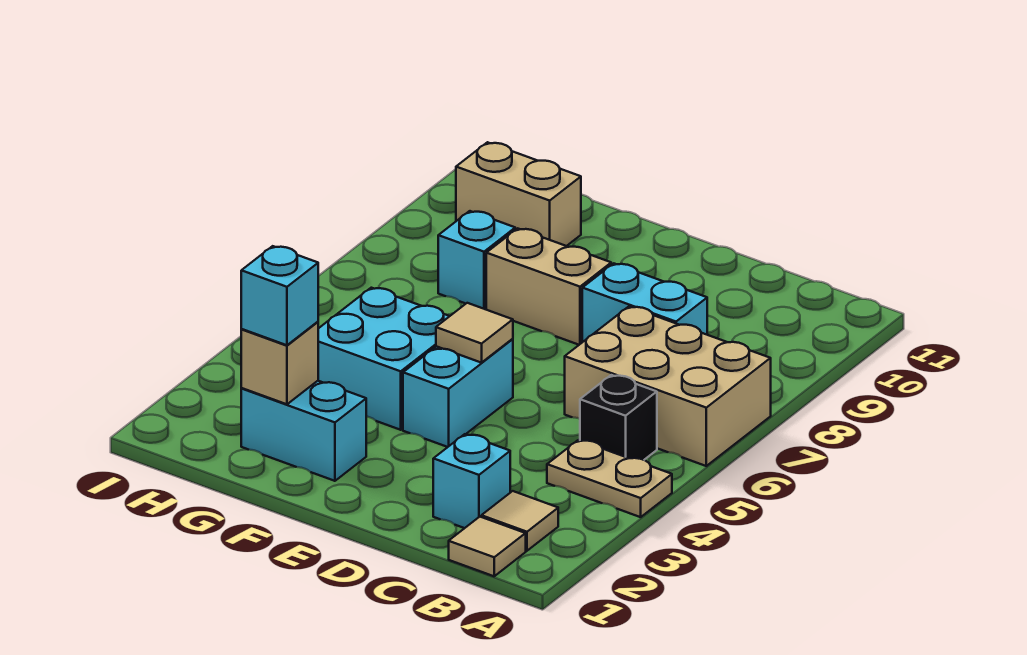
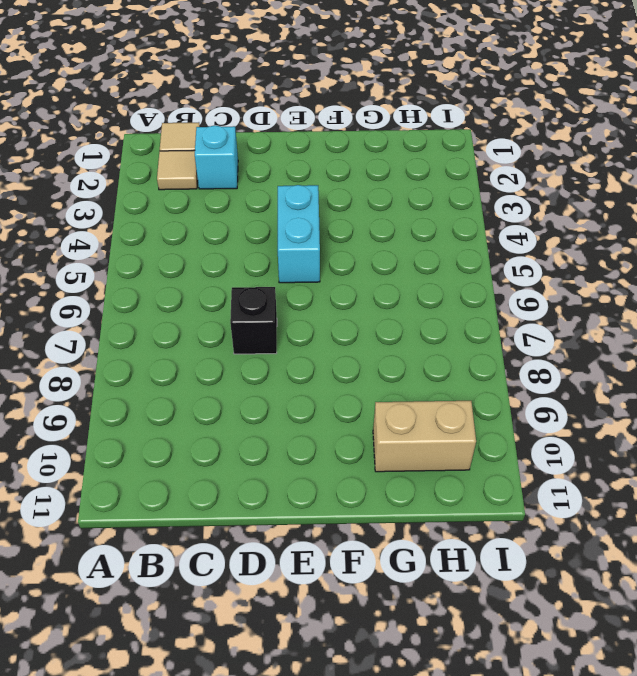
black 1x1 brick [230,287,277,354] -> black 1x1 brick moved to [580,375,657,460]
none -> tan 1x2 plate [547,440,672,517]
none -> tan 2x3 brick [565,307,771,466]
none -> cyan 1x2 brick [582,263,707,342]

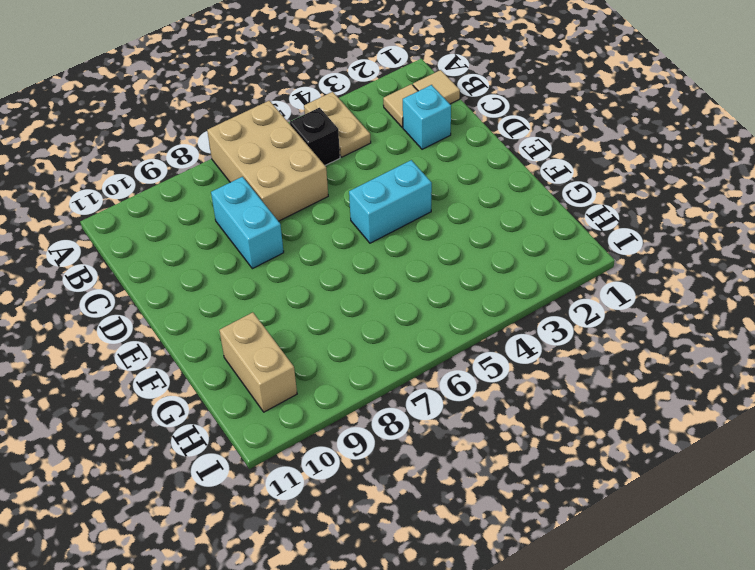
none -> tan 1x2 brick [486,228,611,345]
none -> cyan 1x2 brick [241,381,366,481]
none -> cyan 2x2 brick [318,288,449,430]

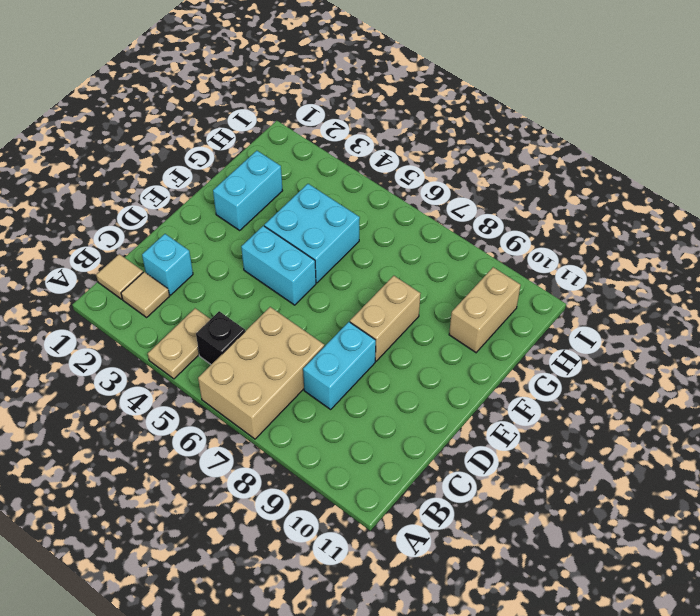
none -> cyan 1x1 brick [438,211,515,309]
none -> tan 1x1 tile [436,303,513,363]
none -> tan 1x1 brick [241,322,318,404]

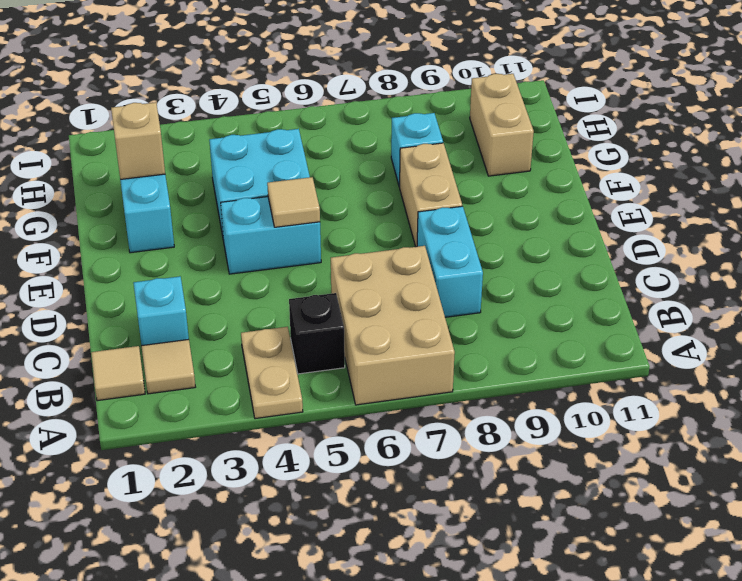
none -> cyan 1x1 brick [241,246,318,345]

